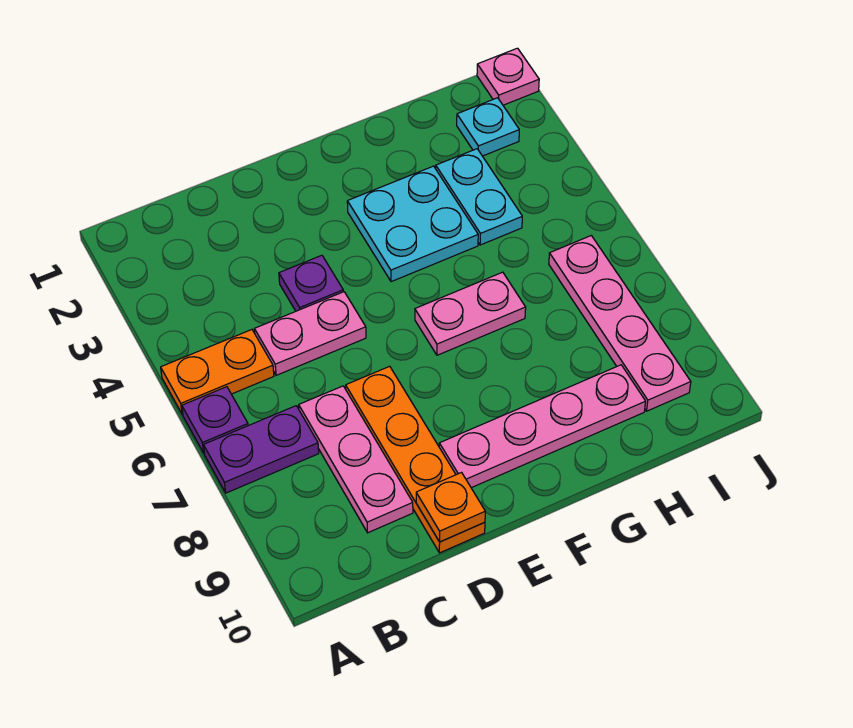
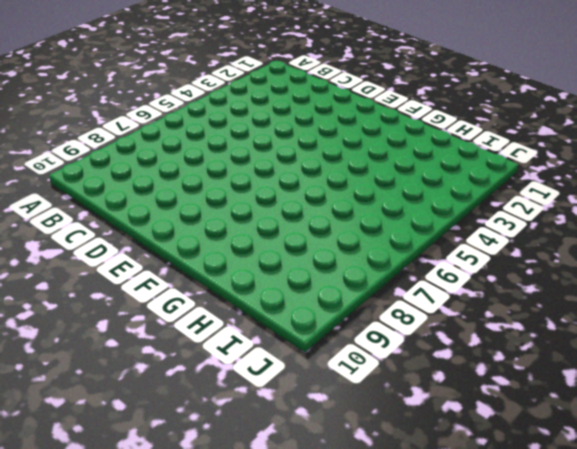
none -> orange 1x2 plate [161,330,274,415]
none -> purple 1x1 plate [182,387,248,453]
none -> purple 1x2 plate [204,406,319,493]

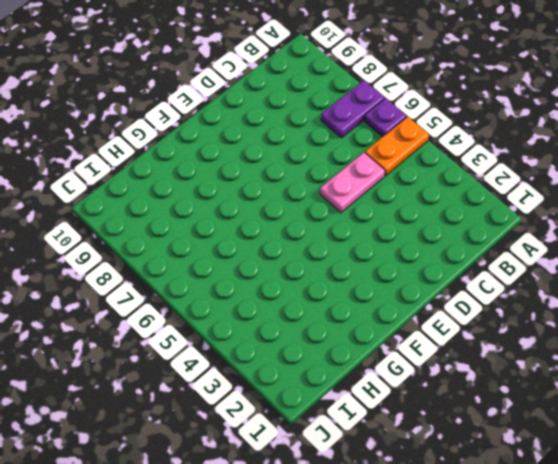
none -> pink 1x3 plate [299,386,413,533]
none -> purple 1x1 plate [279,255,343,311]
none -> orange 1x4 plate [346,366,485,553]

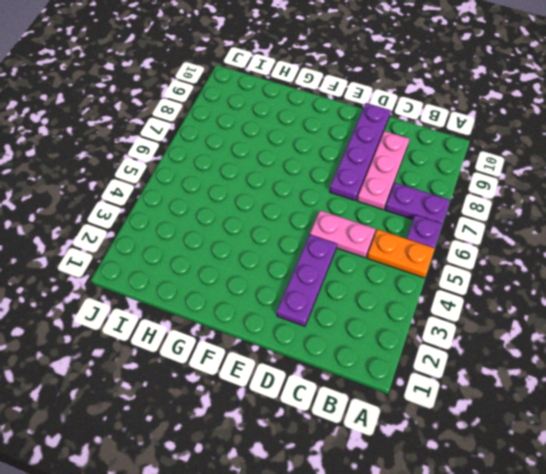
purple 1x3 plate [277,235,337,326] -> purple 1x1 plate [279,255,343,311]
purple 1x4 plate [330,103,391,201] -> orange 1x4 plate [346,366,485,553]
none -> pink 1x4 plate [439,365,646,488]
none -> cyan 2x2 plate [347,166,478,282]
none -> pink 1x2 plate [415,272,526,355]

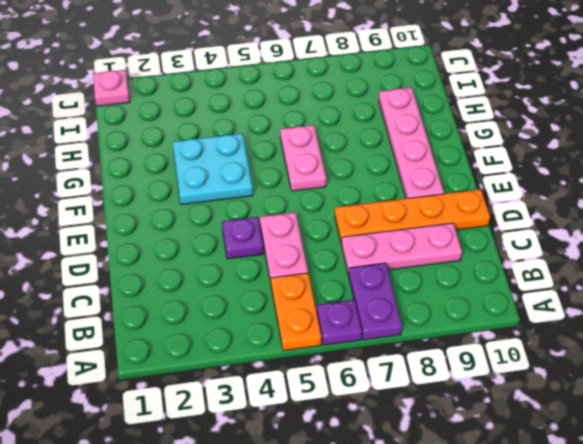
none -> cyan 1x2 plate [436,149,522,245]
none -> cyan 1x1 plate [457,98,519,156]
none -> pink 1x4 plate [549,236,691,411]

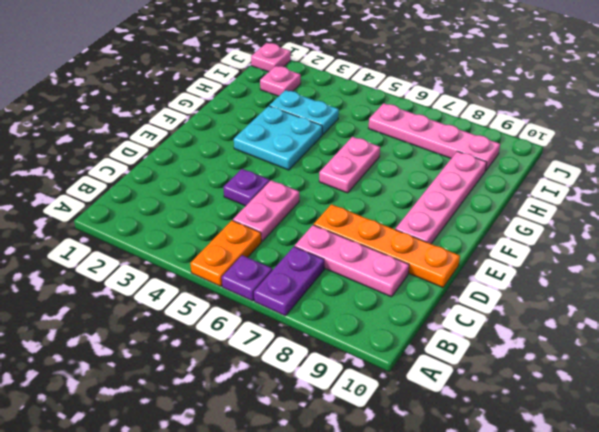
pink 1x1 plate [260,66,301,96] -> cyan 1x1 plate [457,98,519,156]
none -> orange 1x1 plate [416,473,485,542]

